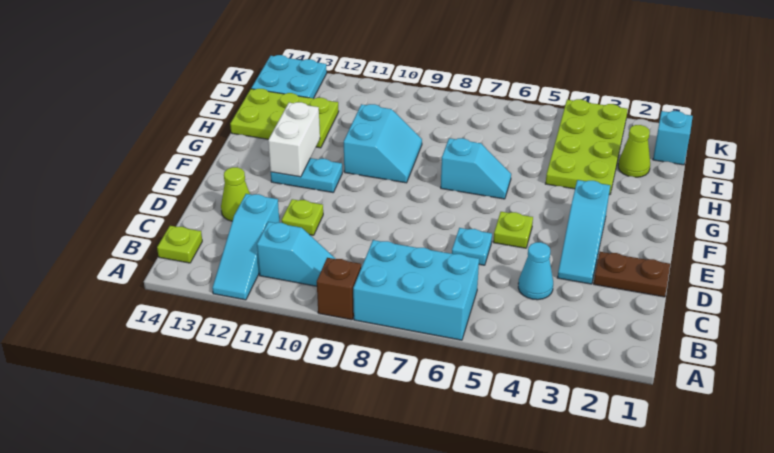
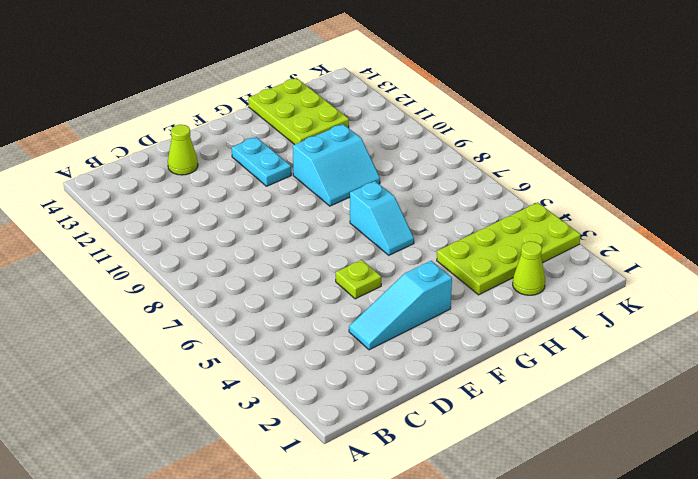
none -> cyan 2x3 brick [353,240,479,340]
none -> brown 1x1 brick [317,258,361,320]
none -> cyan 1x3 slope [212,194,280,300]

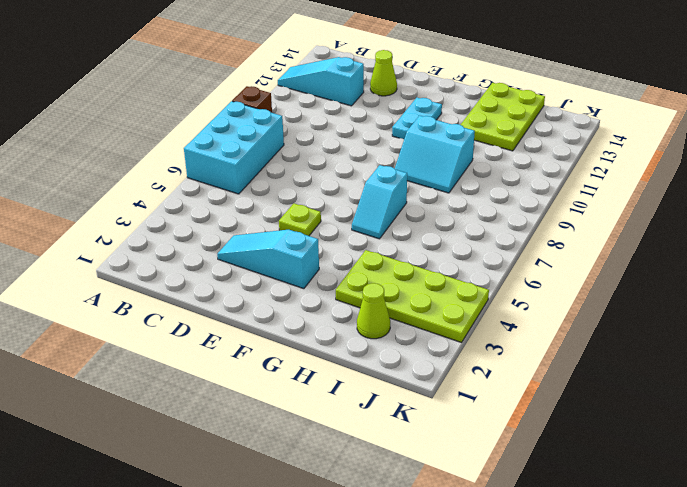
none -> cyan 1x2 slope [257,222,335,286]
none -> lime 1x1 plate [157,226,202,263]
none -> cyan 1x1 cone [518,242,553,300]

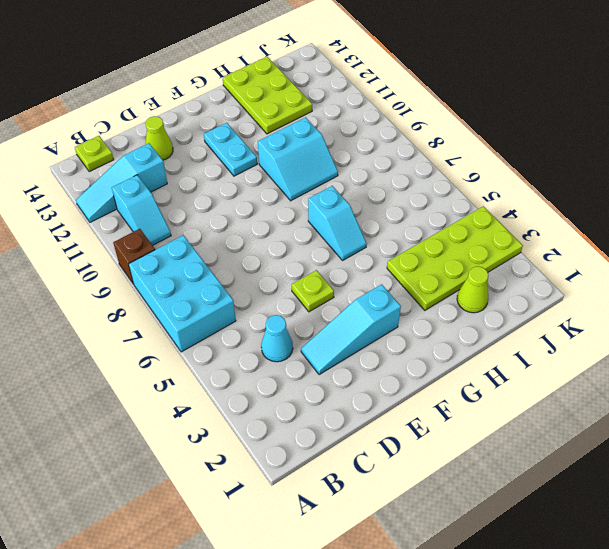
none -> brown 1x2 plate [594,252,670,297]
none -> cyan 1x1 plate [452,228,492,265]
none -> lime 1x1 plate [282,199,323,235]

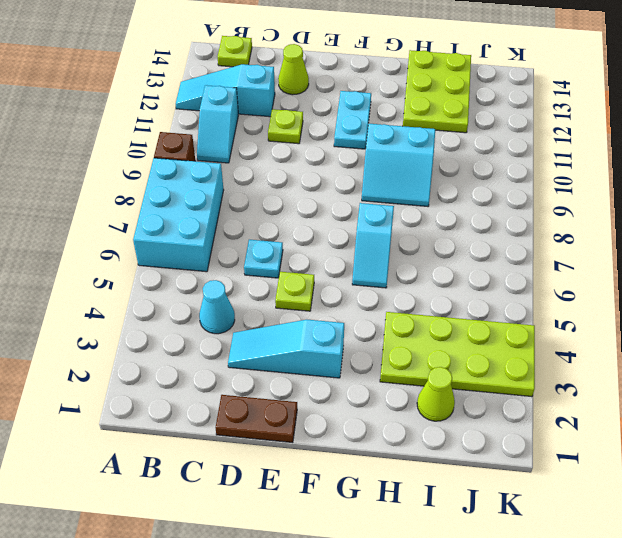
brown 1x2 plate [216,395,297,443] -> brown 1x2 plate turned to [594,252,670,297]
none -> cyan 1x1 brick [653,111,693,165]
none -> cyan 2x2 plate [251,55,327,98]
none -> white 1x2 brick [268,102,320,177]

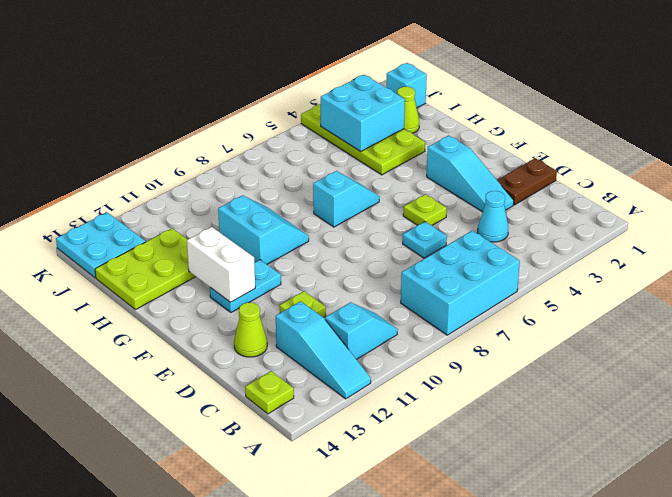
cyan 2x2 brick [321,75,405,152] -> none
none -> brown 1x1 brick [317,258,361,320]

